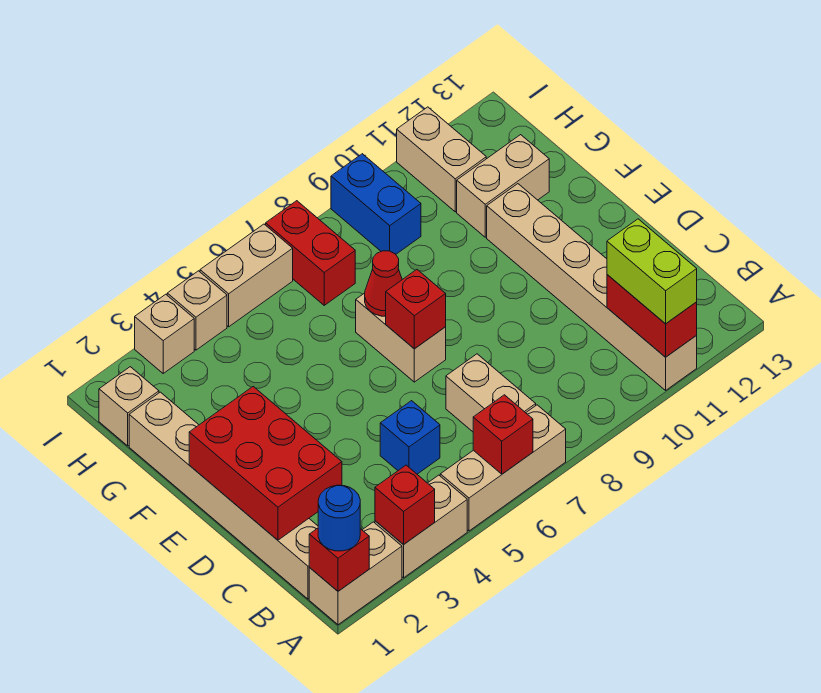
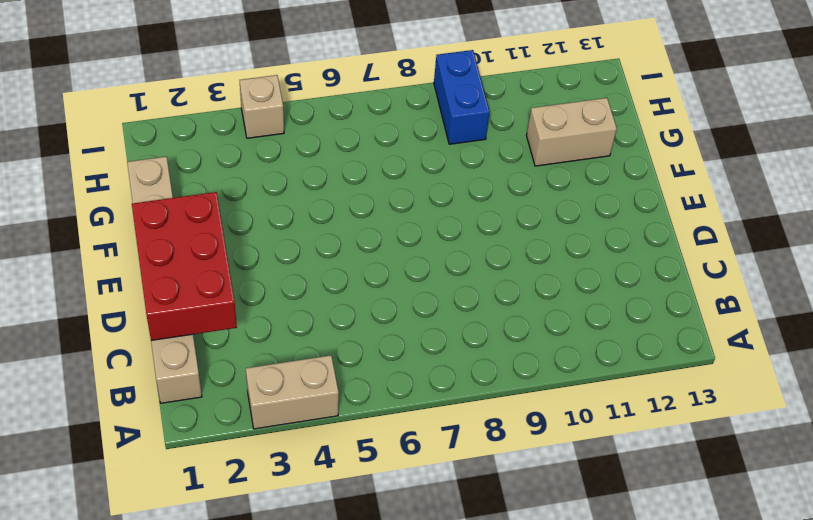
none -> tan 1x2 brick [309,522,402,625]
none -> tan 1x3 brick [440,405,566,531]
none -> tan 1x6 brick [487,184,697,390]

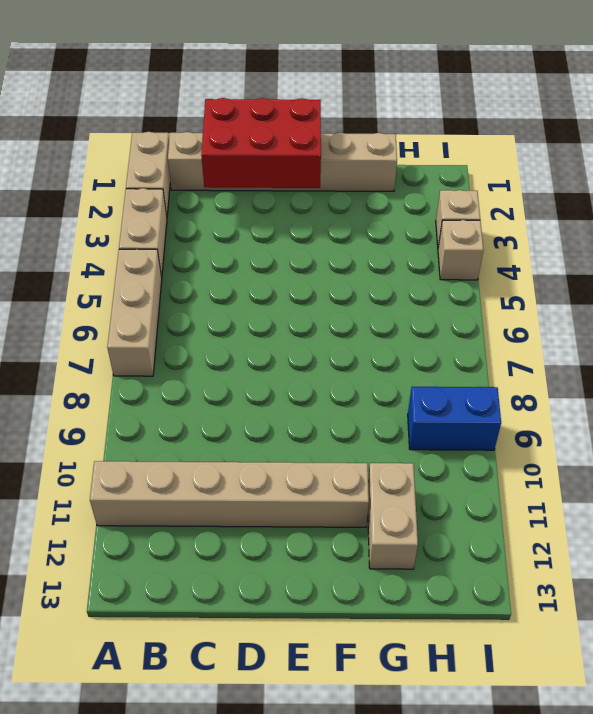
none -> tan 1x2 brick [446,354,536,432]
none -> blue 1x1 brick [380,401,440,474]
none -> tan 1x2 brick [356,293,446,382]

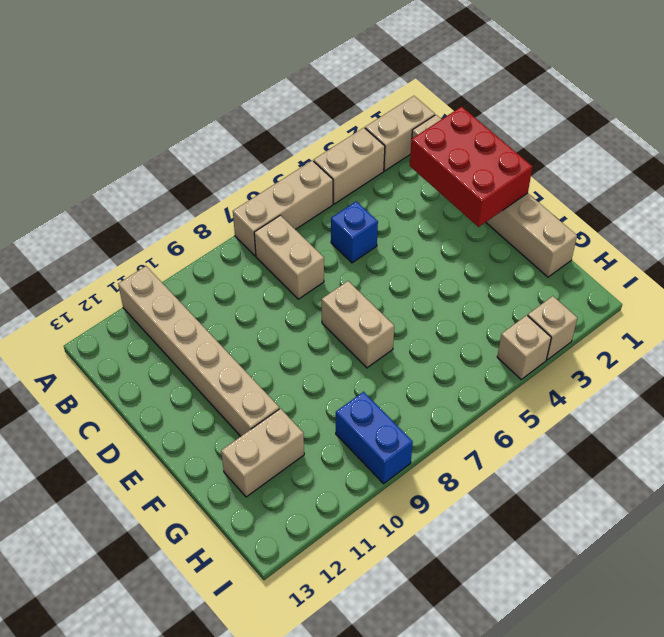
none -> tan 1x1 brick [99,367,159,446]
none -> red 1x2 brick [266,201,355,305]
none -> tan 1x2 brick [397,107,486,212]

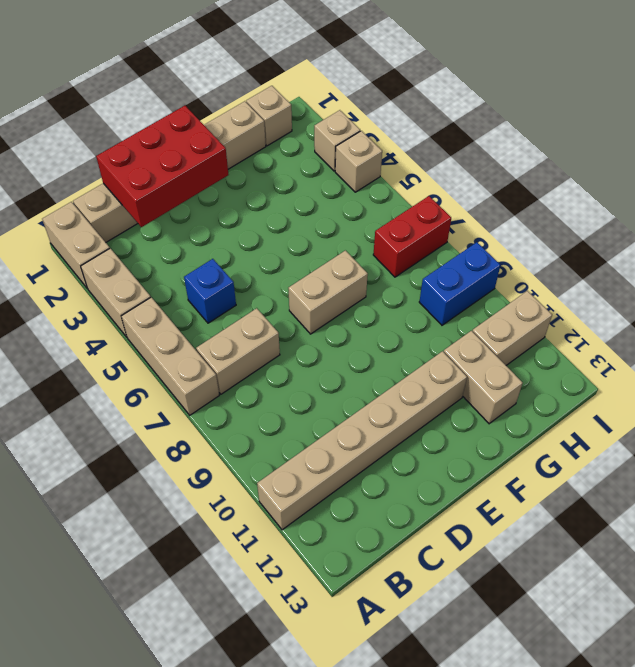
none -> tan 1x2 brick [200,224,293,327]
none -> red 1x1 brick [309,528,369,591]
none -> red 1x1 brick [375,465,435,545]

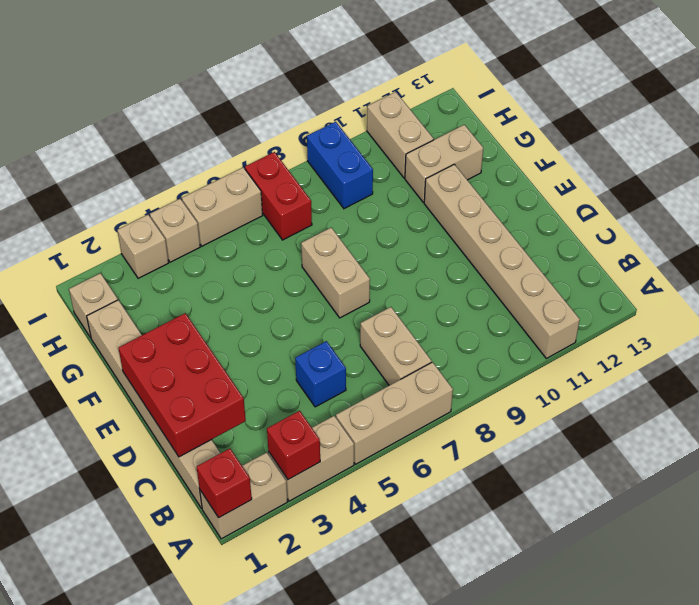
none -> red 1x1 brick [473,395,533,474]
none -> red 1x2 brick [607,275,697,357]
none -> red 1x1 brick [386,270,446,349]

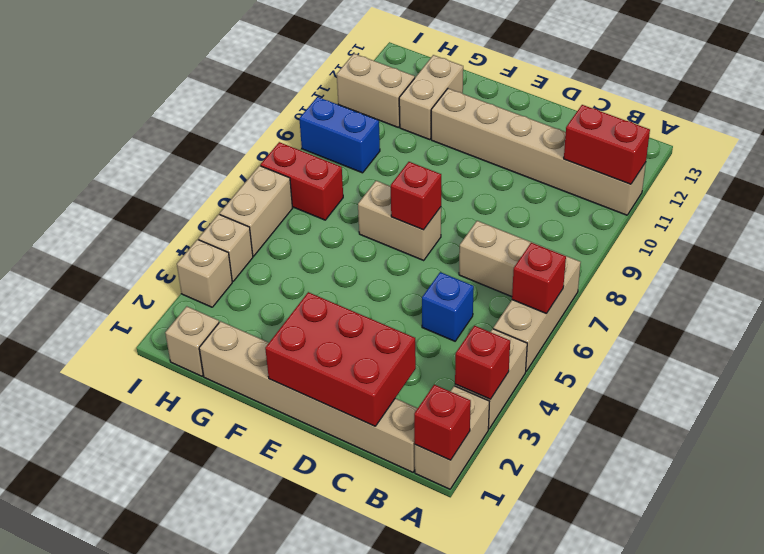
none -> red 1x1 cone [365,251,402,316]
none -> blue 1x1 round brick [318,485,360,551]
none -> lime 1x2 brick [607,219,697,324]

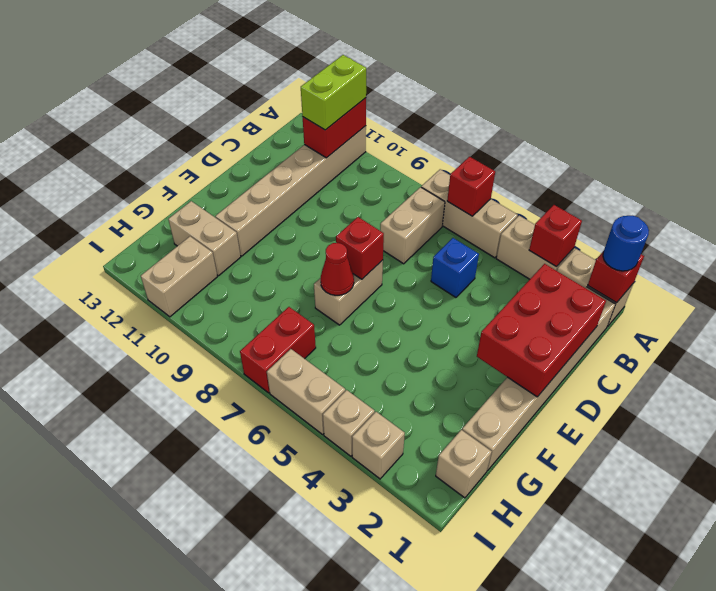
none -> blue 1x2 brick [331,154,421,254]

